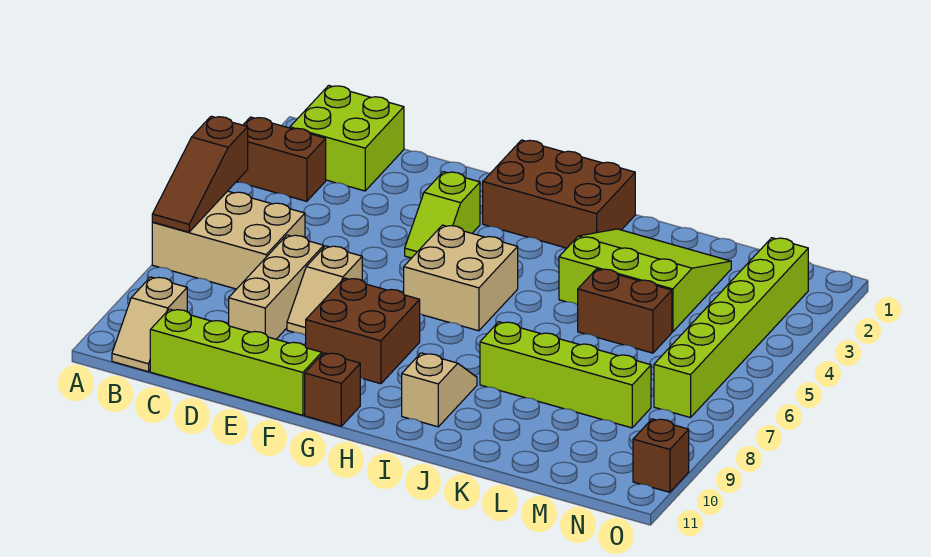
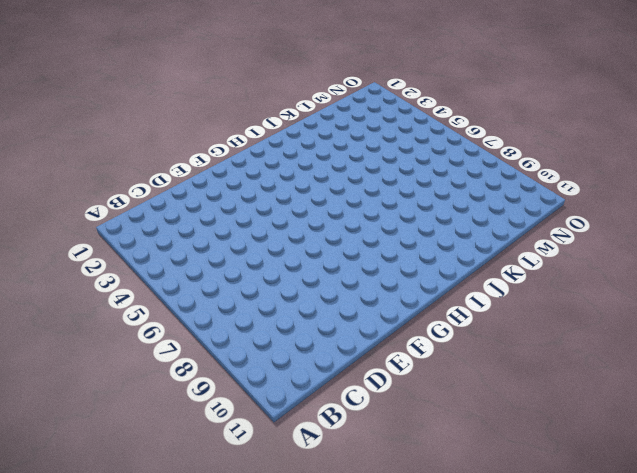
none -> brown 1x2 brick [236,117,326,201]
none -> tan 2x3 brick [152,191,305,289]
none -> lime 2x2 brick [290,85,404,191]

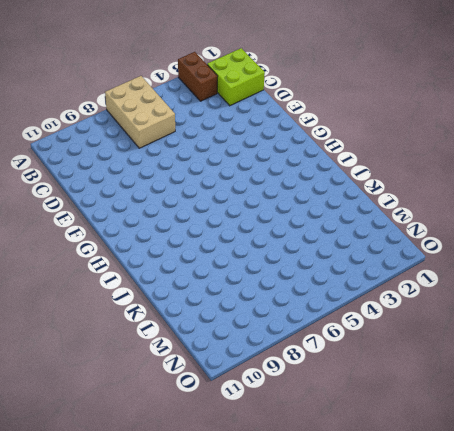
none -> tan 1x2 slope [112,277,187,372]
none -> lime 1x4 brick [150,309,322,415]
none -> tan 1x3 brick [229,235,324,339]

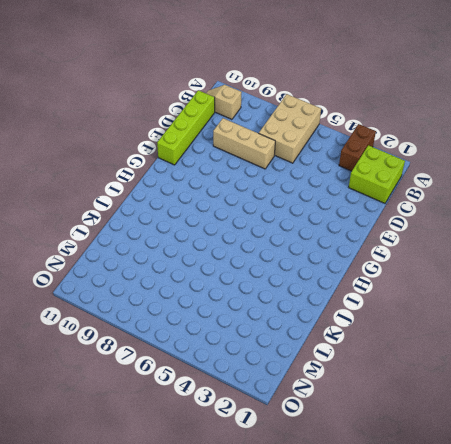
none -> tan 1x2 slope [287,246,362,335]
none -> lime 1x2 slope [405,172,480,258]
none -> brown 2x2 brick [306,278,420,384]

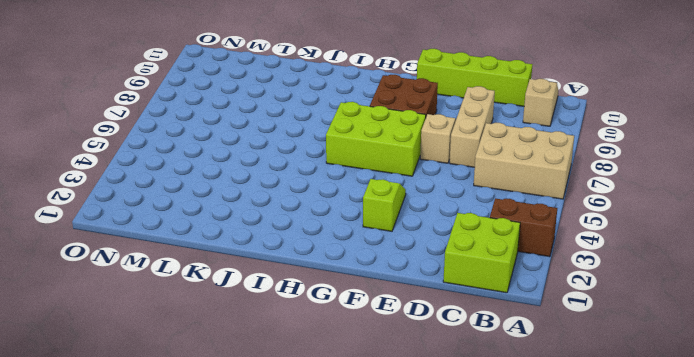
lime 2x3 brick [326,102,426,176] -> tan 2x2 brick [404,225,518,331]
none -> brown 2x3 brick [483,140,635,248]
none -> brown 1x1 brick [305,353,360,426]
none -> tan 1x2 slope [402,353,477,427]

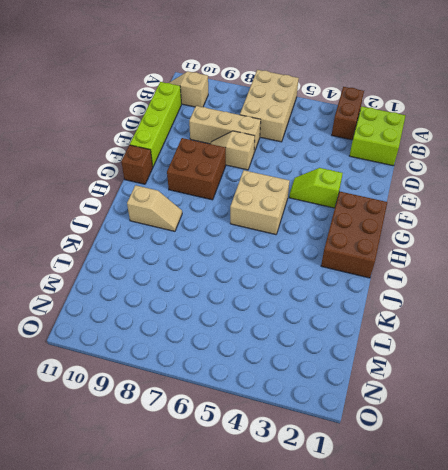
none -> lime 3x3 slope [559,229,731,332]
none -> lime 1x4 brick [480,322,651,428]
none -> brown 1x2 brick [578,269,672,353]

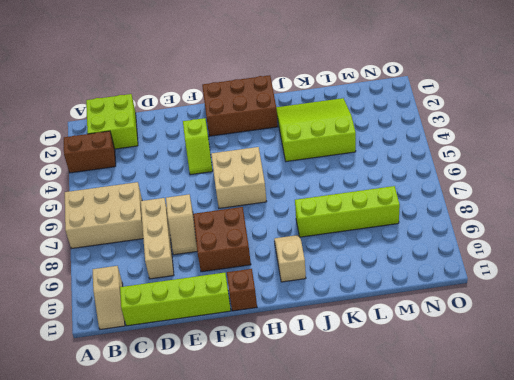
none -> brown 1x2 brick [578,269,672,353]
none -> lime 1x6 brick [654,238,808,418]
none -> brown 1x1 brick [633,419,689,492]

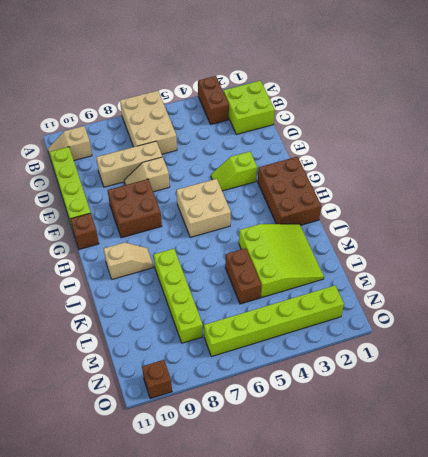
none -> brown 1x3 slope [152,116,248,232]

